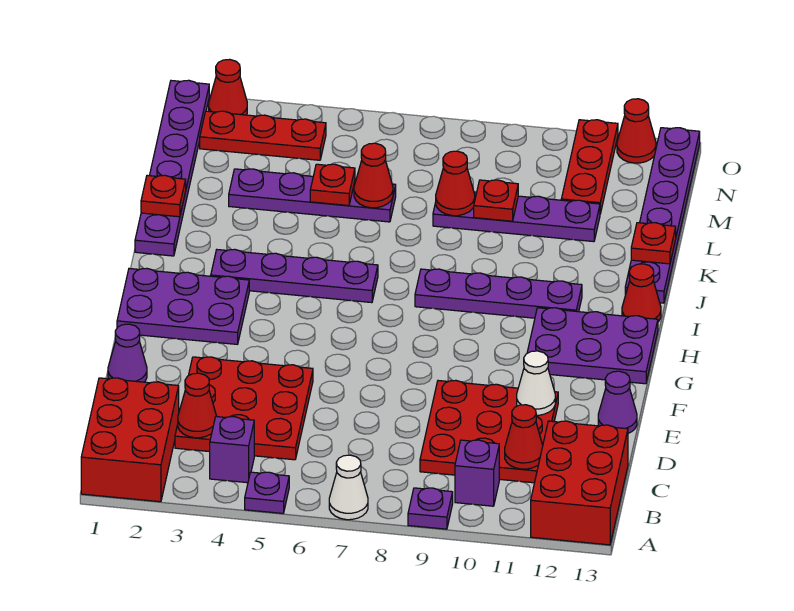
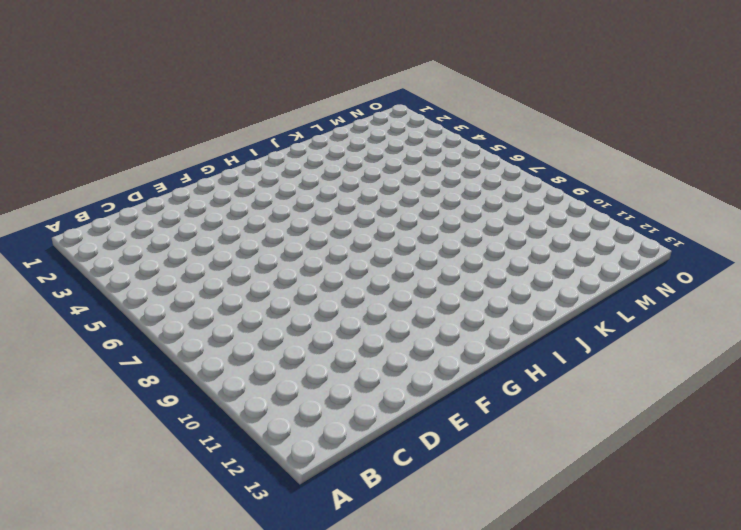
none -> red 2x3 brick [81,378,179,502]
none -> purple 1x1 plate [245,472,289,513]
none -> white 1x1 cone [329,455,368,520]
none -> purple 1x1 plate [408,488,453,529]

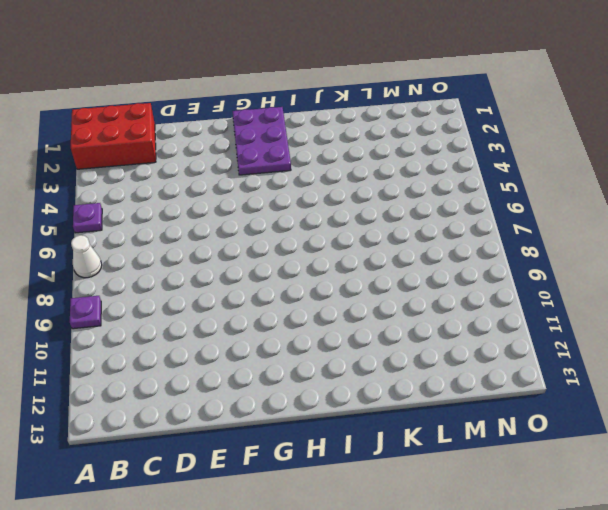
none -> red 2x3 brick [531,421,628,545]
none -> purple 1x1 brick [210,417,254,483]
none -> purple 1x1 brick [455,440,499,506]
none -> red 3x3 plate [175,357,313,460]

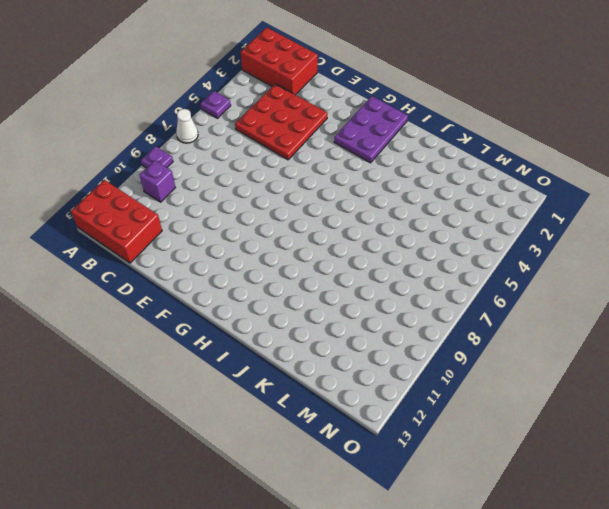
none -> purple 1x1 brick [210,417,254,483]
none -> red 3x3 plate [420,380,558,483]
none -> purple 1x1 cone [108,324,147,382]
none -> purple 1x1 cone [598,371,637,433]

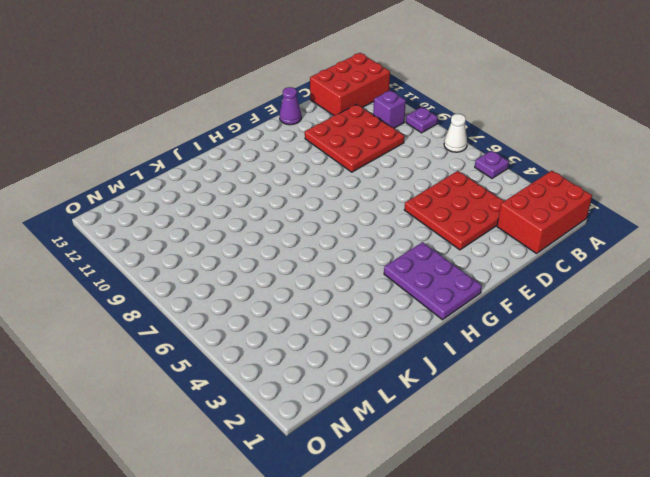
none -> purple 1x1 brick [210,417,254,483]
none -> purple 1x1 cone [108,324,147,382]
none -> purple 2x3 plate [527,308,658,384]
none -> purple 1x4 plate [211,249,378,303]

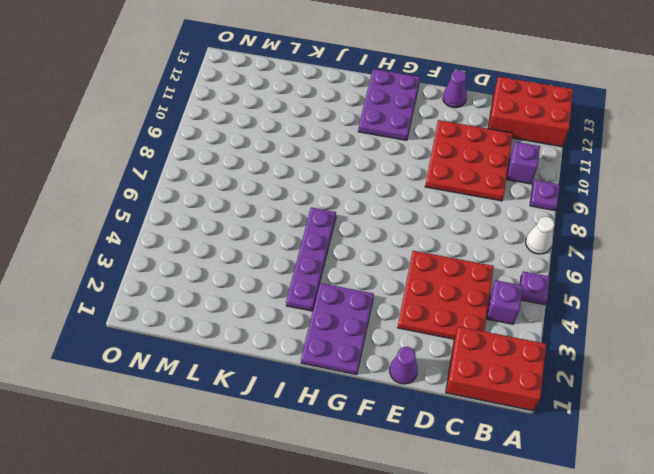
none -> purple 1x4 plate [415,269,582,318]
none -> red 1x1 cone [622,264,661,322]
none -> purple 1x6 plate [135,80,209,256]
none -> purple 1x6 plate [625,128,700,303]

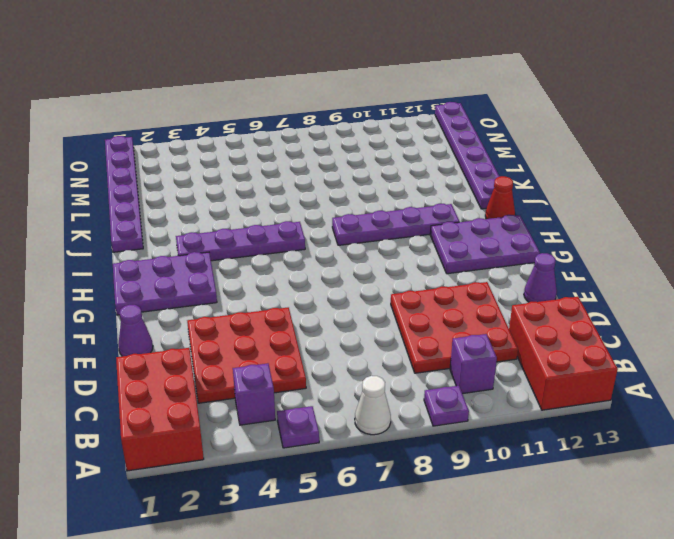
none -> purple 1x4 plate [229,169,396,222]
none -> purple 1x4 plate [433,192,600,242]
none -> red 1x3 plate [561,120,618,214]
none -> red 1x3 plate [200,111,326,160]

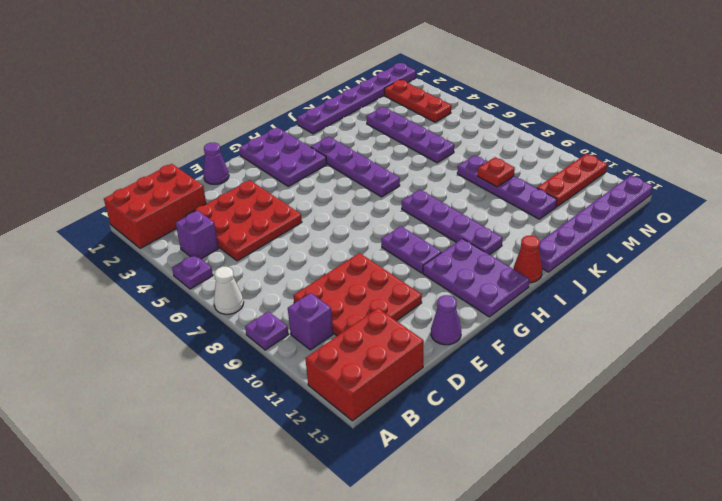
purple 1x2 plate [381,226,441,273] -> none
none -> red 1x1 cone [209,59,247,115]
none -> red 1x1 cone [617,99,656,163]
none -> red 1x1 cone [178,373,217,438]
none -> red 1x1 cone [505,405,543,469]

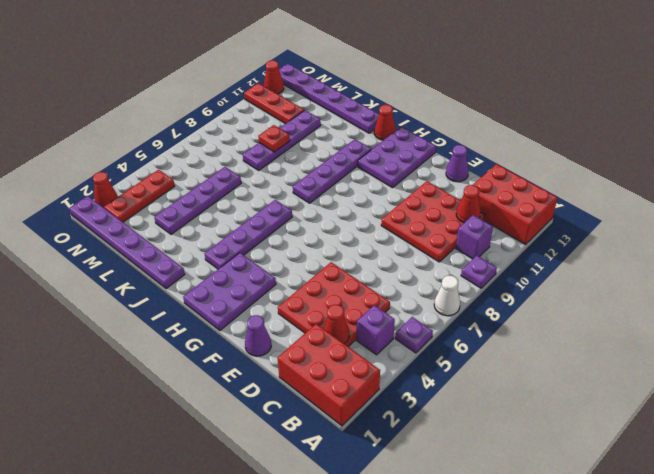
none -> white 1x1 cone [517,351,555,415]
none -> red 1x1 plate [141,175,186,217]
none -> red 1x1 plate [631,223,676,264]
none -> red 1x1 plate [310,164,355,206]

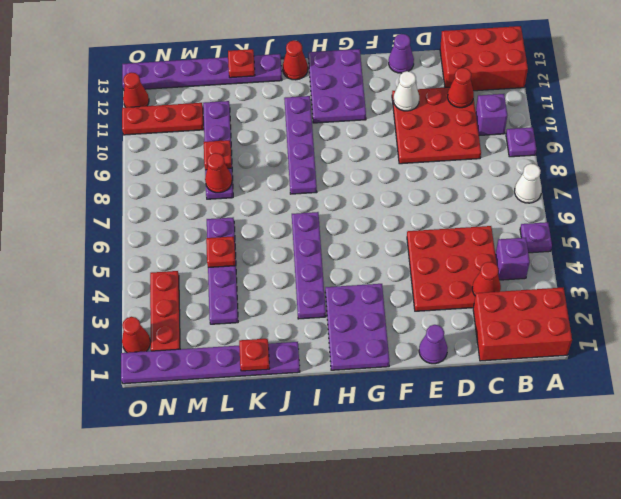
none -> red 1x1 cone [354,143,393,208]

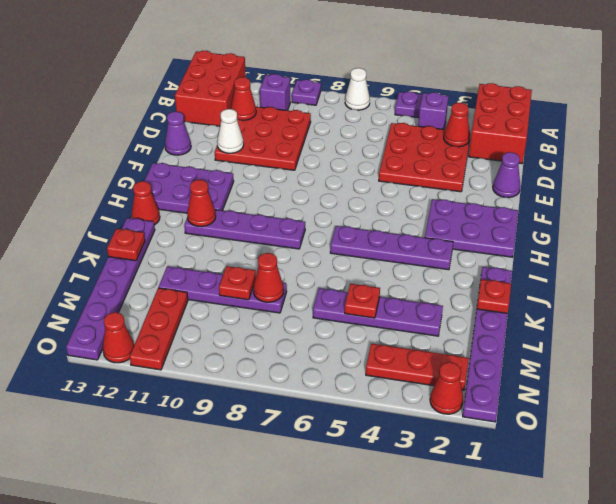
red 1x1 cone [187,180,216,227] -> red 1x1 cone moved to [354,143,393,208]

